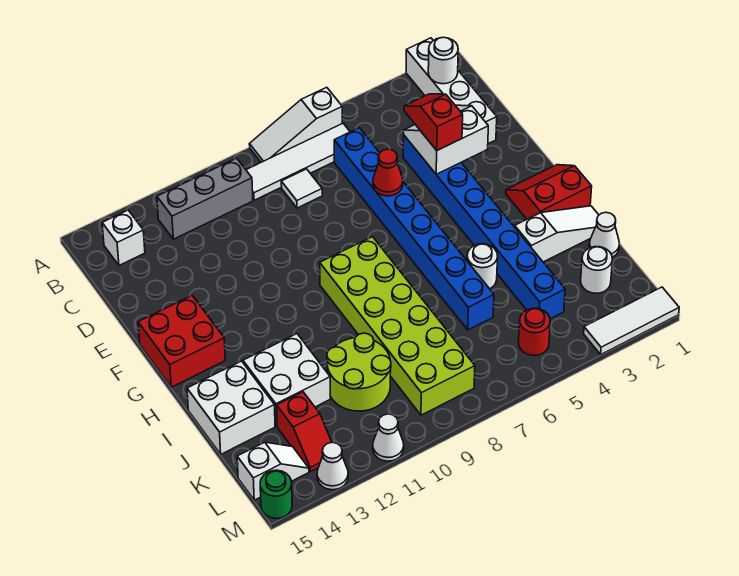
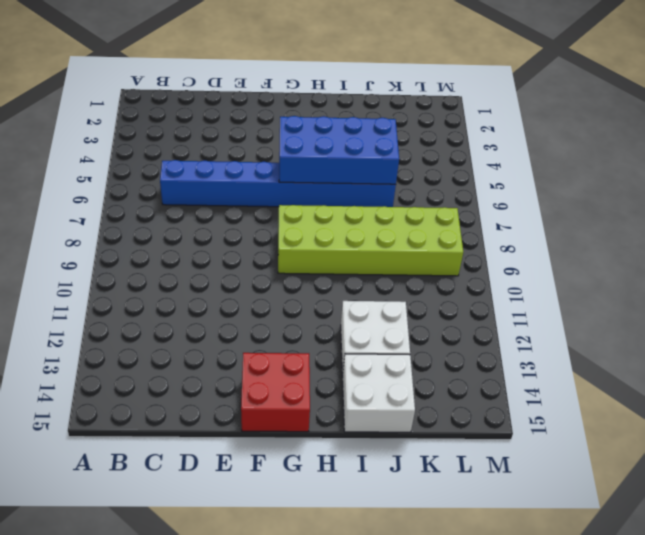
blue 2x4 brick [279,116,399,184] -> none
none -> white 1x4 brick [406,38,497,144]
none -> white 1x3 slope [249,87,342,162]
none -> white 1x4 tile [246,123,350,200]

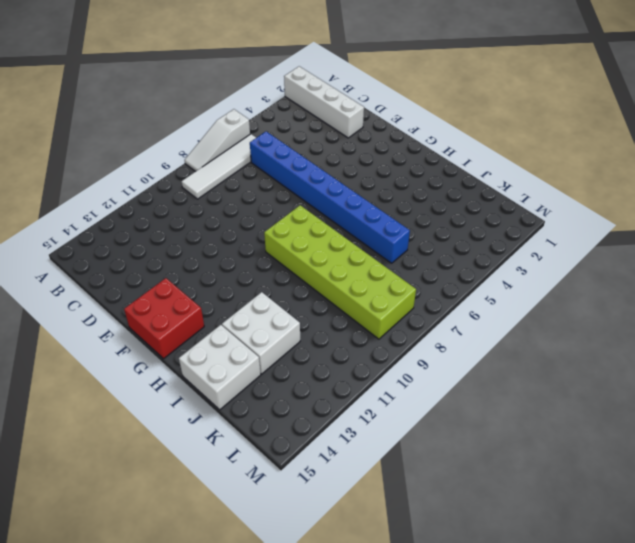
none -> grey 1x3 brick [157,158,253,239]
none -> white 1x1 brick [102,210,145,265]
none -> white 1x1 tile [281,169,322,208]

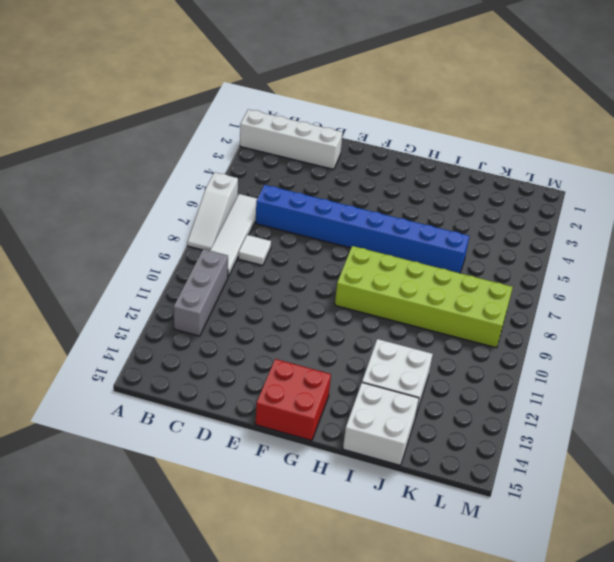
none -> white 1x1 brick [102,210,145,265]
none -> blue 1x8 brick [403,136,565,319]
none -> red 2x2 slope [506,165,592,219]

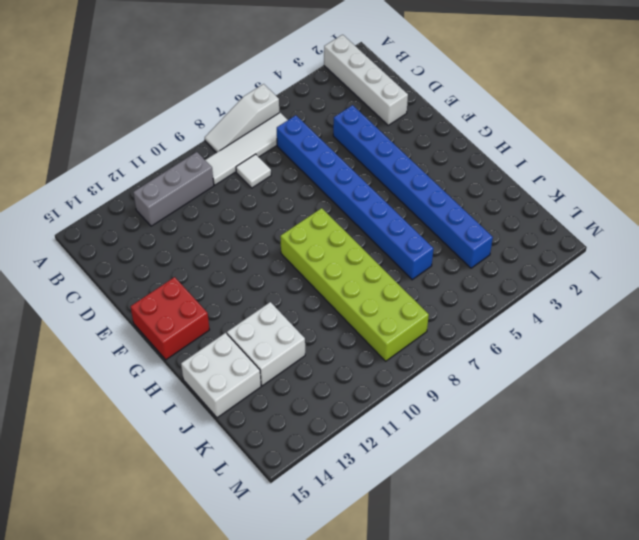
none -> white 1x1 brick [102,210,145,265]
none -> red 2x2 slope [506,165,592,219]
none -> white 1x3 slope [515,206,599,262]

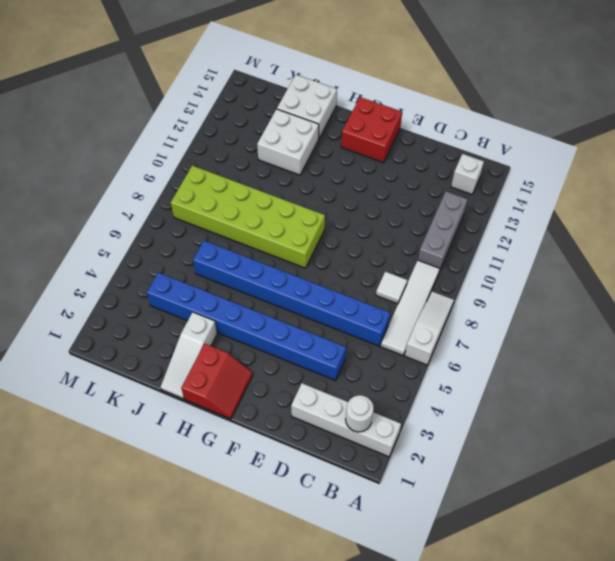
none -> white 1x1 round brick [467,244,498,289]
none -> white 1x1 cone [589,212,620,257]
none -> lime 2x2 round brick [327,333,391,411]

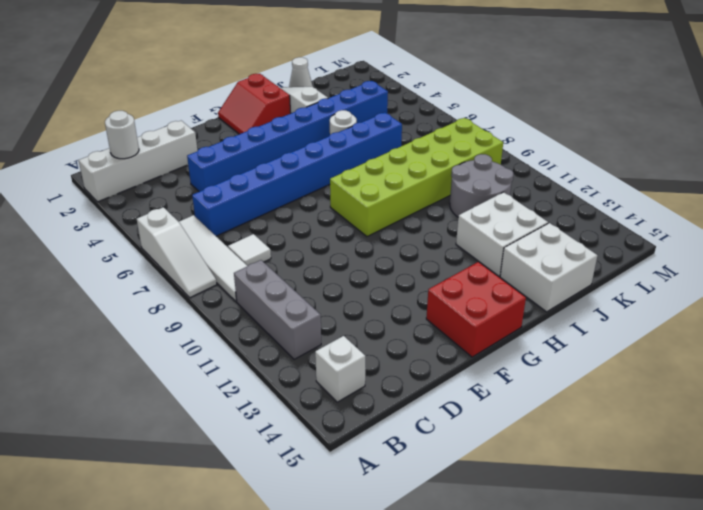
grey 2x2 round brick [450,154,513,217] -> lime 2x2 round brick [327,333,391,411]
none -> white 1x1 round brick [581,247,612,293]
none -> red 1x2 slope [277,392,332,472]
none -> red 1x1 round brick [519,308,550,356]

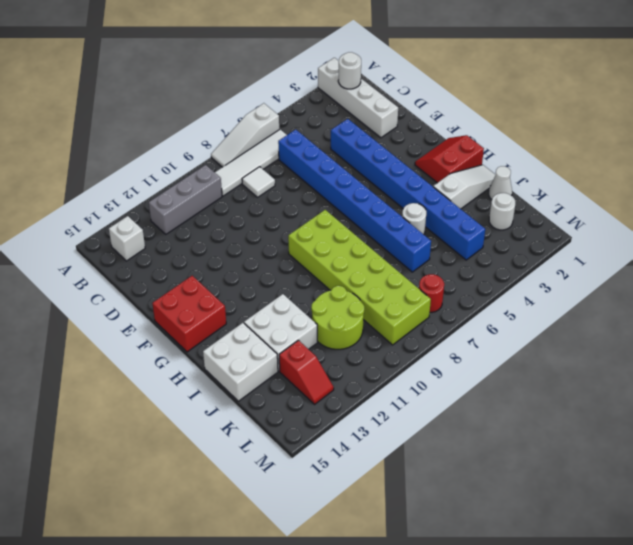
red 1x1 round brick [419,274,444,312] -> red 1x1 round brick moved to [519,308,550,356]
none -> white 1x2 slope [237,442,309,500]
none -> white 1x3 tile [584,287,679,354]
none -> white 1x1 cone [373,414,404,461]

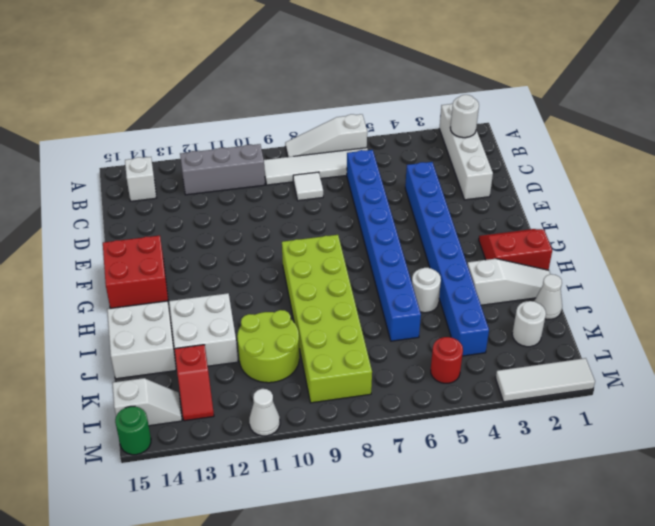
none -> white 1x1 cone [317,442,348,490]
none -> white 2x2 slope [404,105,488,174]
none -> red 1x1 cone [373,149,403,196]

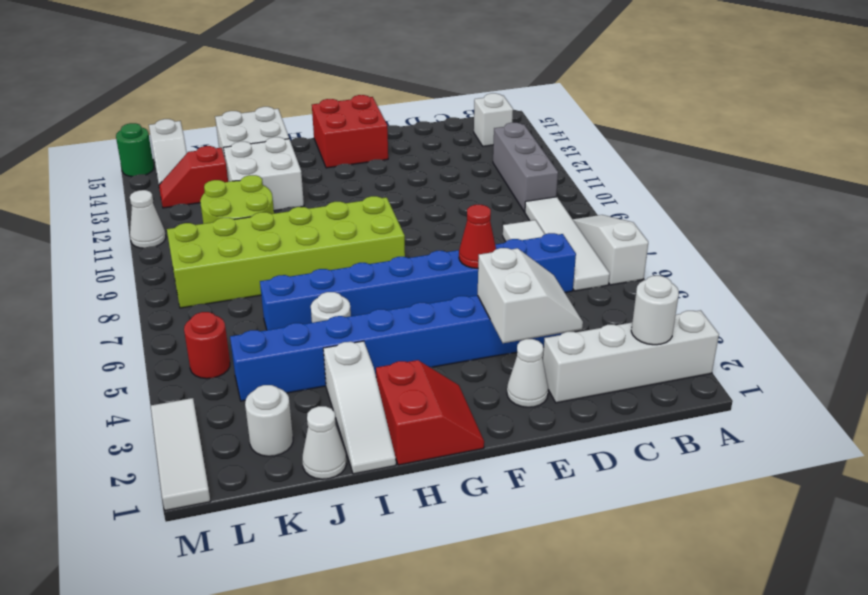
white 1x1 cone [507,339,548,407] -> white 1x1 cone moved to [317,442,348,490]
none -> red 1x2 slope [404,94,463,150]

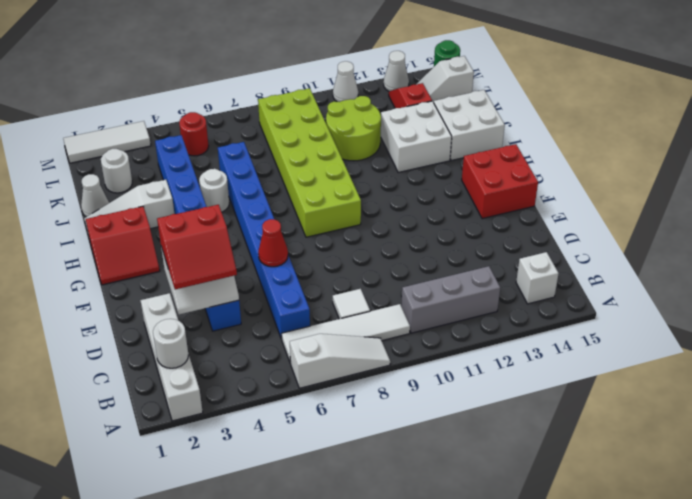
red 2x2 slope [157,205,237,289] -> red 1x2 slope [404,94,463,150]

